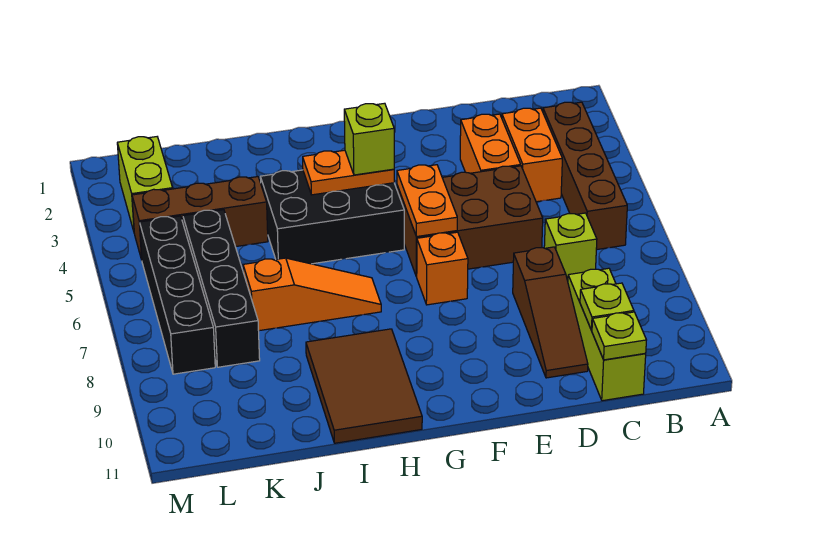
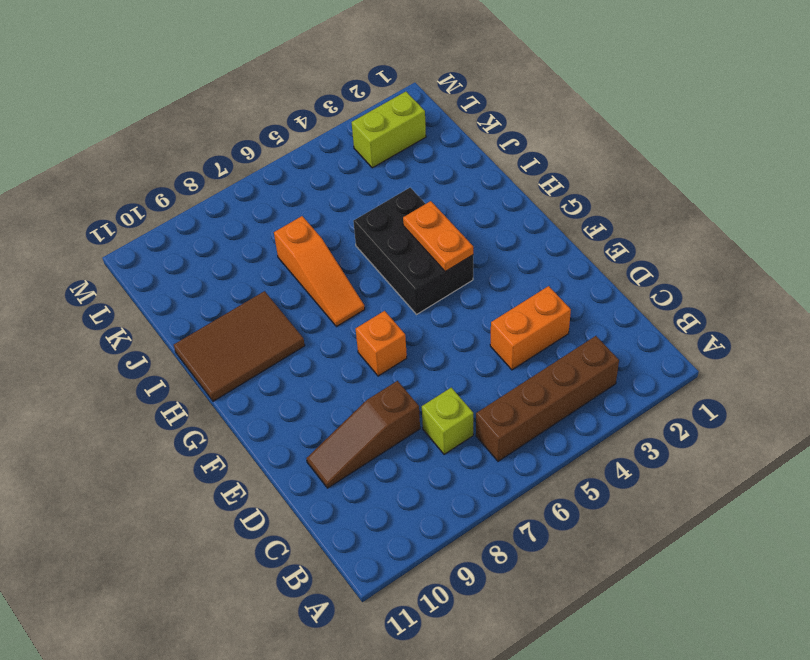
none -> orange 1x2 brick [502,108,562,202]
none -> lime 1x3 brick [568,268,646,401]
none -> brown 2x3 brick [397,166,543,277]

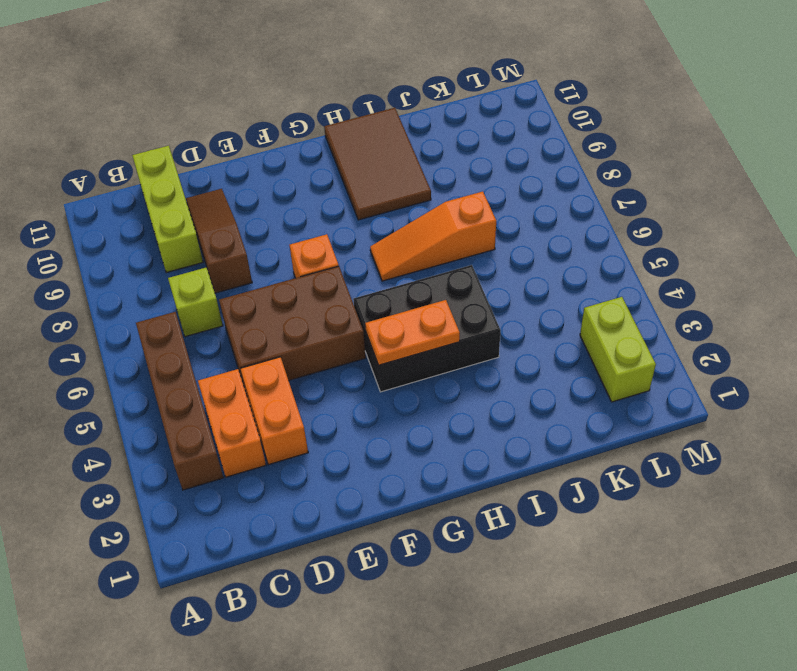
none -> brown 1x3 brick [132,177,268,260]
none -> black 1x4 brick [183,210,260,367]
none -> black 1x4 brick [140,216,215,374]

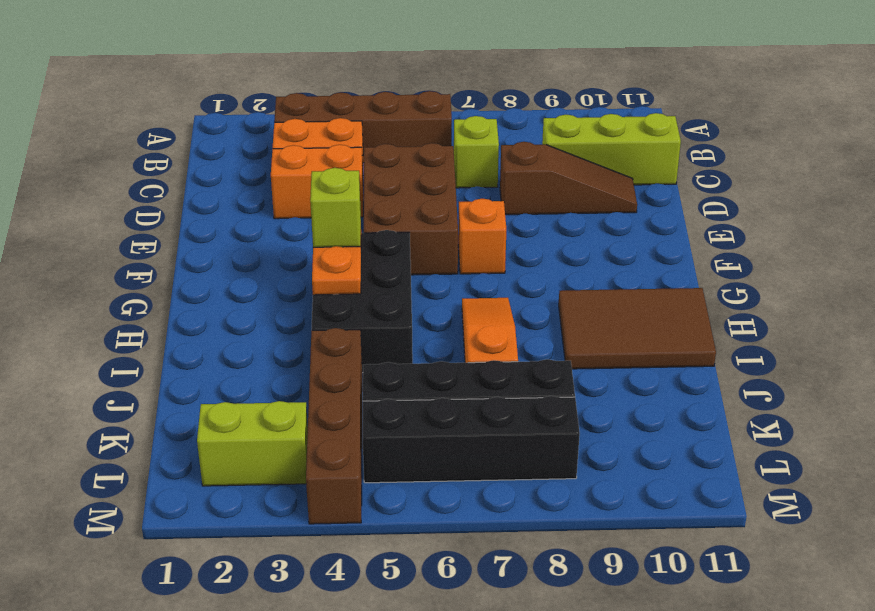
brown 1x4 brick [306,328,362,524] -> brown 1x3 brick [132,177,268,260]
none -> lime 1x1 plate [580,283,634,330]
none -> lime 1x1 plate [592,312,646,360]
none -> orange 1x2 plate [397,165,457,237]

